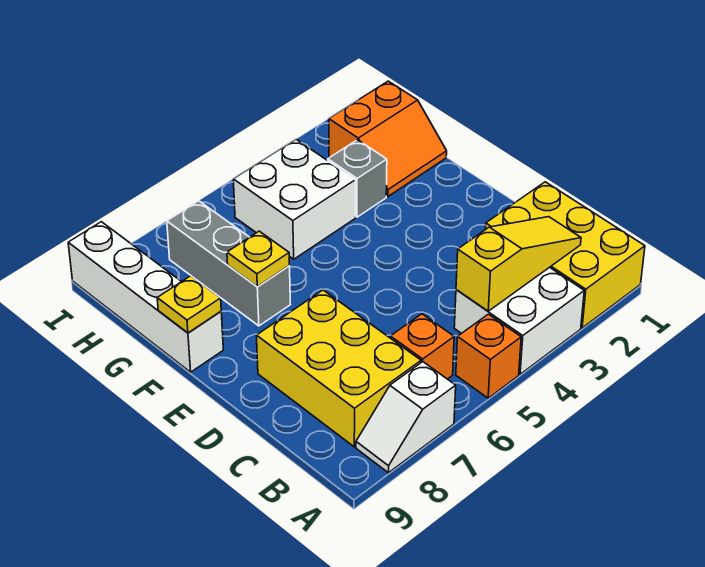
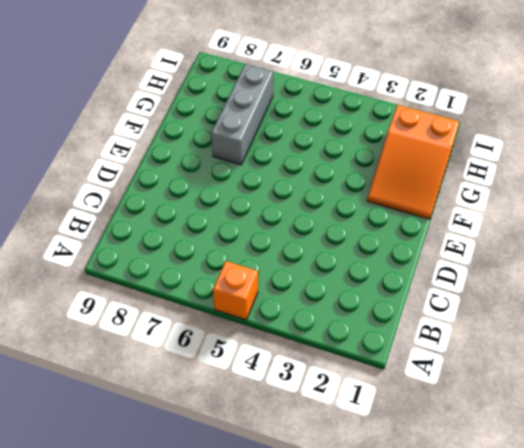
orange 2x3 slope [367,105,459,219] -> orange 2x2 slope [329,81,447,197]
none -> yellow 2x3 brick [486,182,645,328]
none -> white 2x2 brick [454,267,584,374]
none -> white 1x2 slope [356,362,456,473]

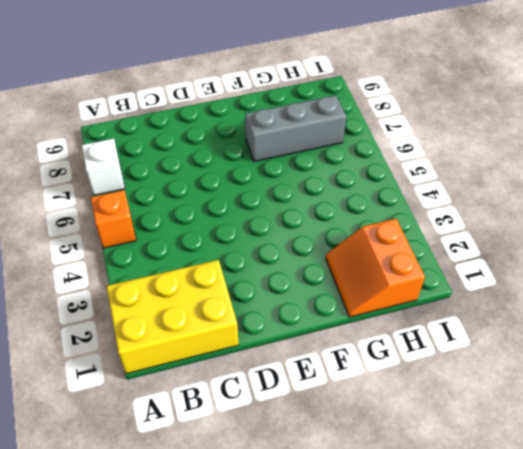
none -> white 2x2 brick [454,267,584,374]
none -> orange 1x1 brick [390,314,454,379]
none -> yellow 2x3 brick [256,290,421,447]

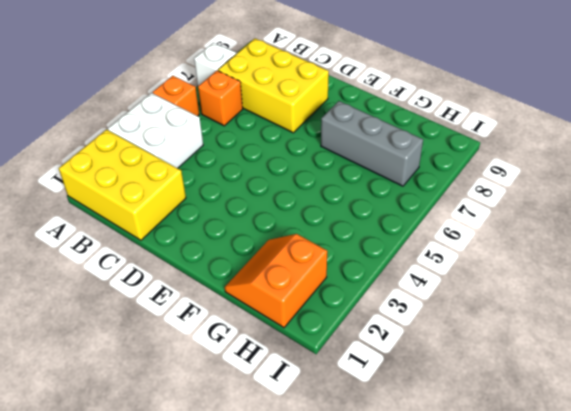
none -> white 1x4 brick [68,222,223,372]
none -> grey 1x1 brick [328,140,387,217]
none -> white 2x2 brick [233,140,356,259]

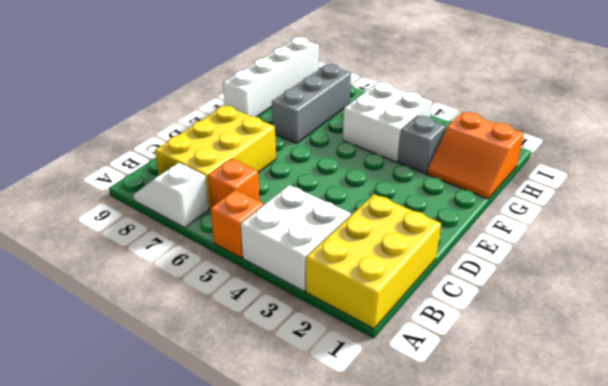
none -> yellow 1x3 slope [456,217,581,311]
none -> yellow 1x1 plate [227,231,289,287]
none -> yellow 1x1 plate [157,276,221,333]

